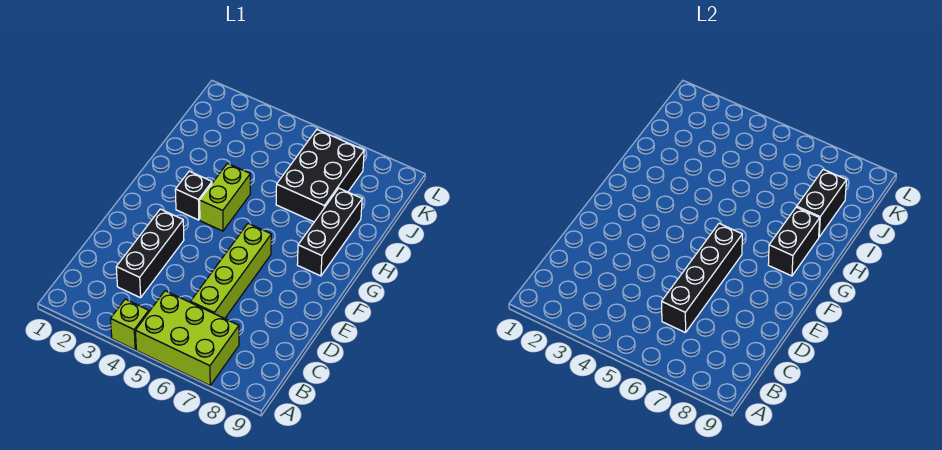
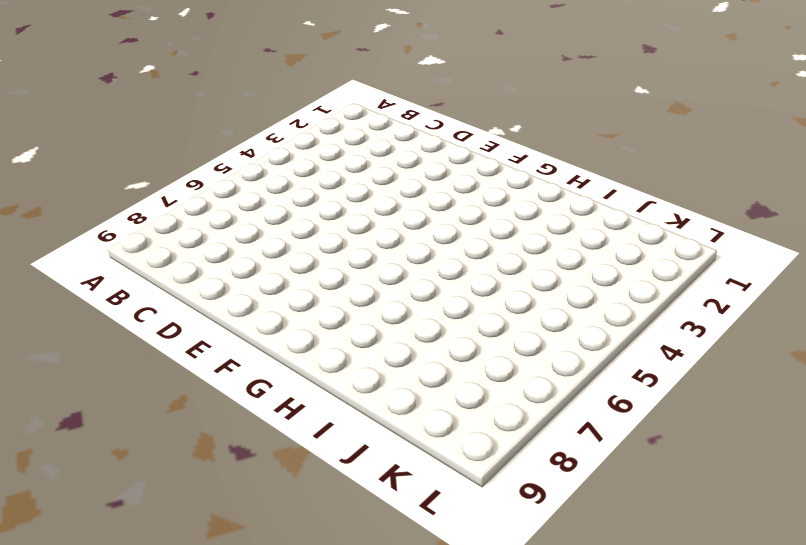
none -> lime 1x1 brick [111,299,149,350]
none -> lime 2x3 brick [135,291,239,385]

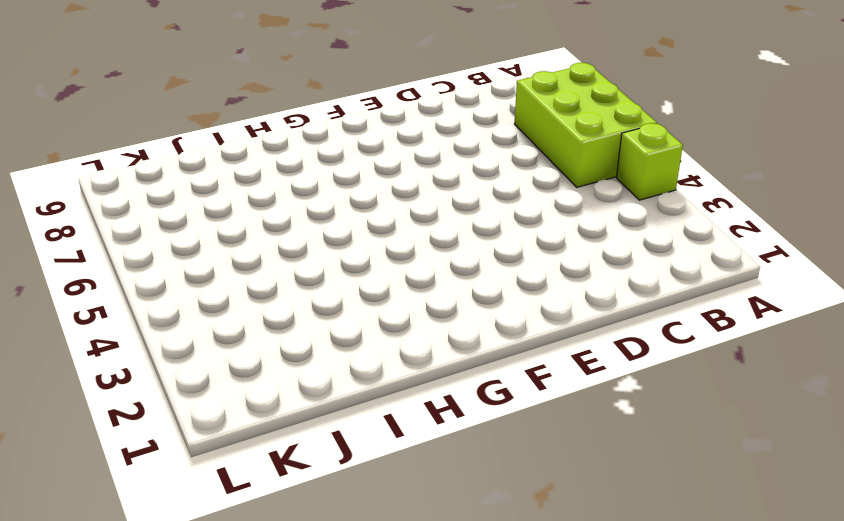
none -> black 1x3 brick [116,209,184,298]
none -> lime 1x4 brick [191,224,271,319]

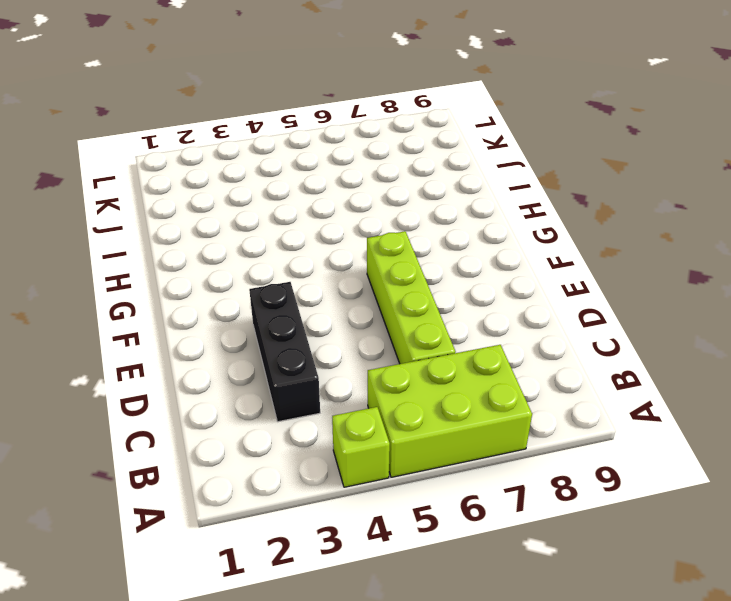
none -> black 1x1 brick [175,171,212,220]
none -> lime 1x2 brick [200,163,250,231]

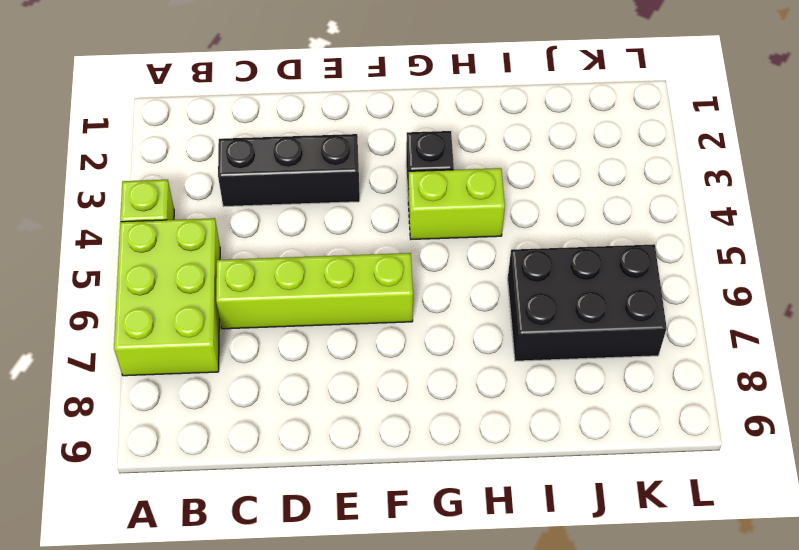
none -> black 1x3 brick [297,188,362,276]
none -> black 1x4 brick [662,224,742,333]

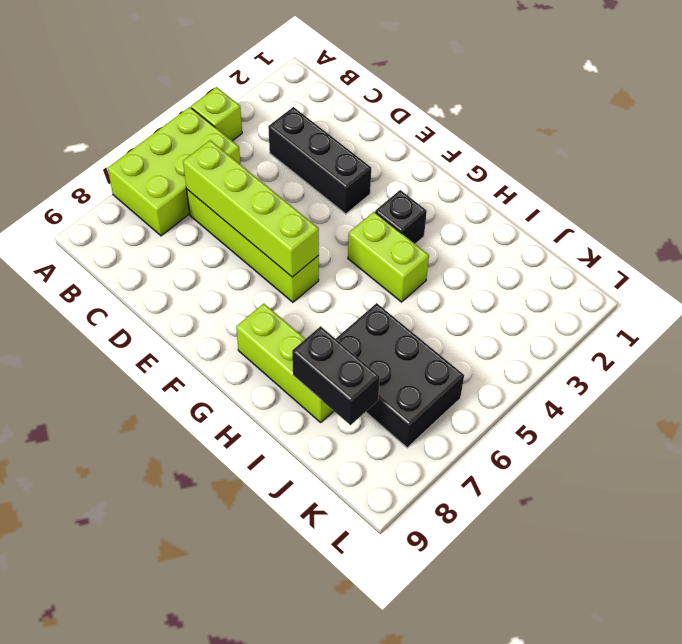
lime 1x4 brick [183,140,319,277] -> black 1x4 brick [662,224,742,333]
lime 1x3 brick [236,304,333,422] -> black 1x3 brick [297,188,362,276]
none -> black 1x2 brick [768,207,820,276]

